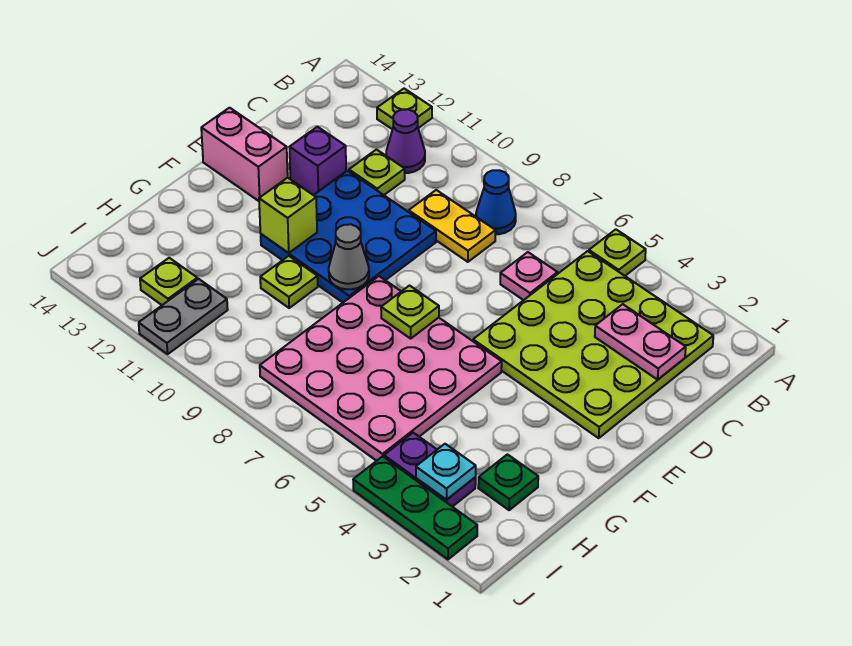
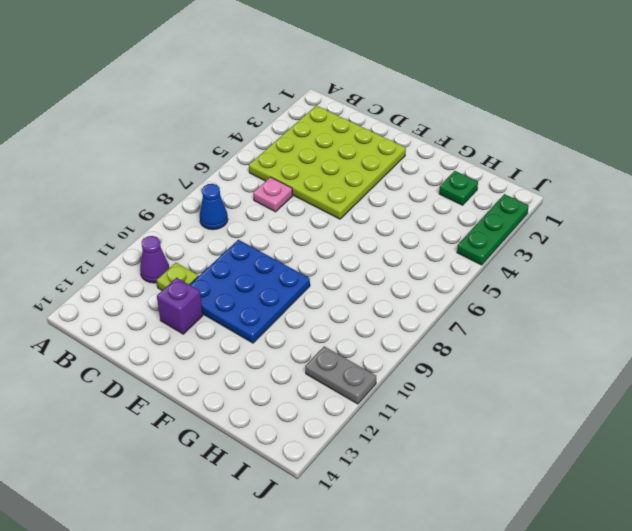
none -> lime 1x1 plate [589,229,646,276]
none -> lime 1x1 plate [377,89,432,129]
none -> yellow 1x2 plate [409,190,496,262]

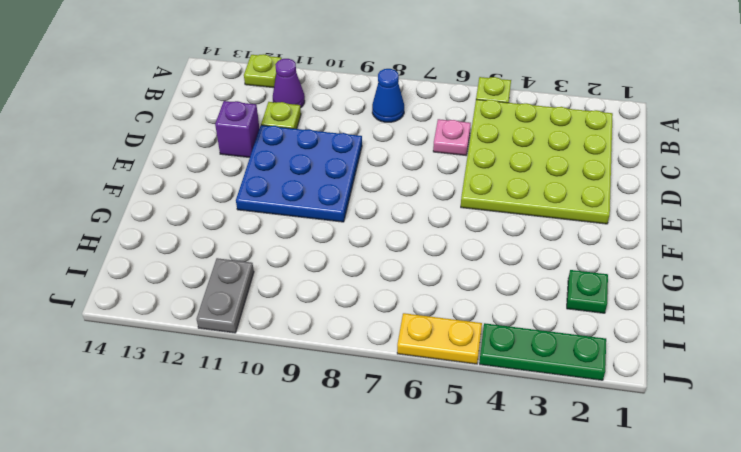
yellow 1x2 plate [397,313,482,364] -> yellow 1x2 plate moved to [409,190,496,262]
none -> pink 1x2 brick [201,108,288,201]
none -> pink 4x4 plate [260,276,502,461]
none -> lime 1x1 plate [260,256,318,308]

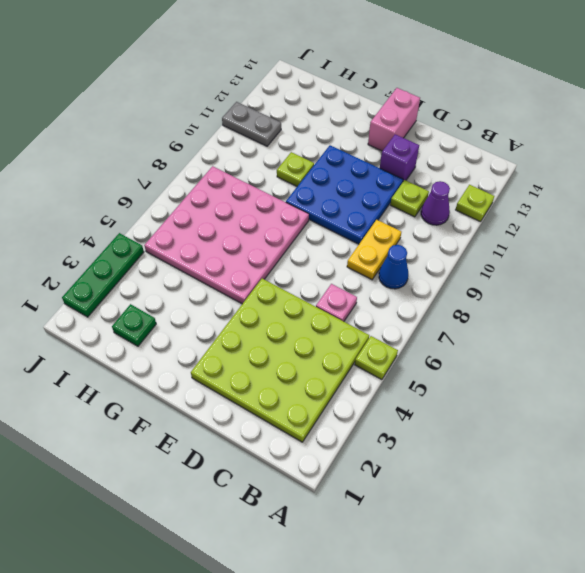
none -> purple 1x2 plate [384,433,476,507]
none -> lime 1x1 plate [140,258,197,305]
none -> pink 1x2 plate [595,304,686,380]

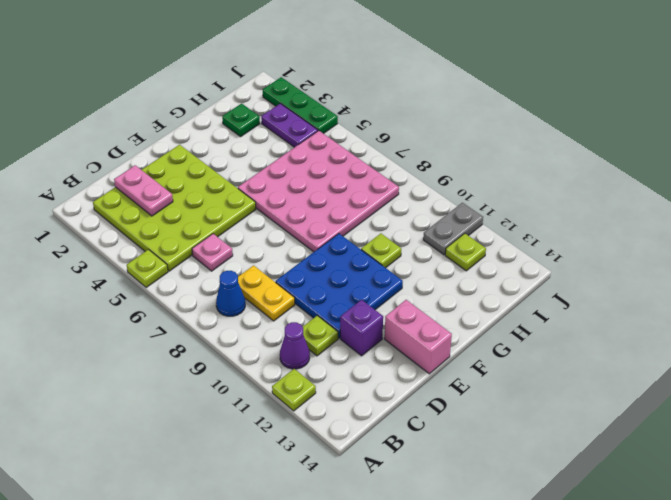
none -> lime 1x1 plate [381,286,439,339]
none -> grey 1x1 cone [329,224,369,289]
none -> lime 1x1 brick [259,178,317,253]

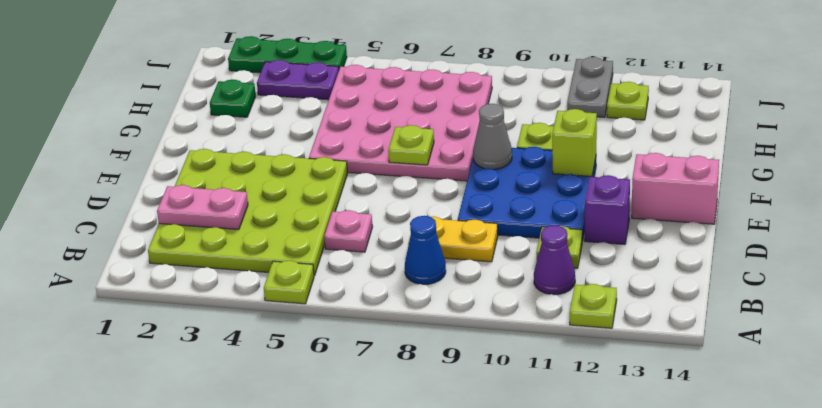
none -> cyan 1x1 plate [416,444,476,500]

